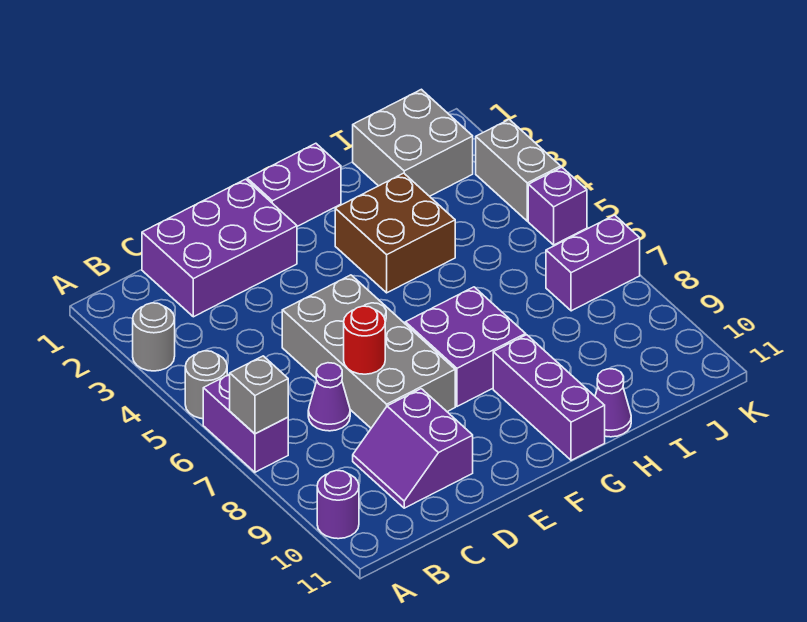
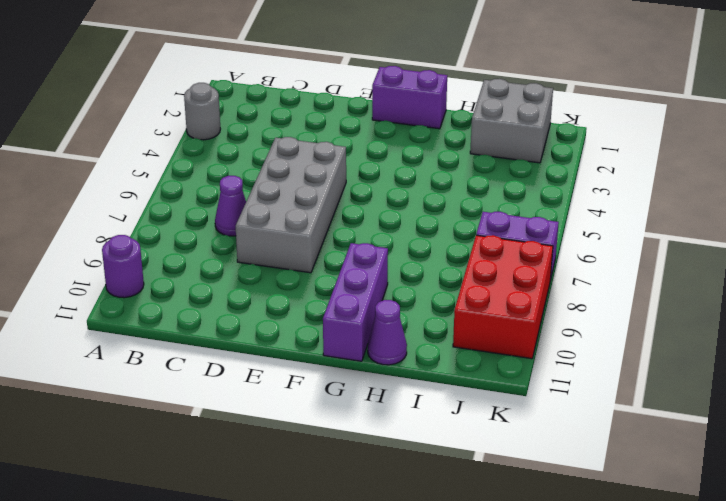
red 2x3 brick [453,235,553,359] -> none
none -> grey 1x1 round brick [185,351,227,419]
none -> purple 1x2 brick [203,374,288,472]
none -> purple 2x3 brick [142,179,297,317]

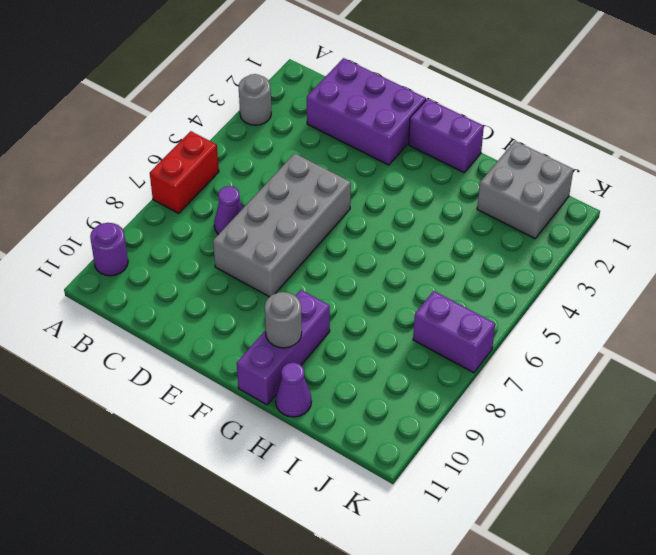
red 1x2 brick [150,131,219,213] -> purple 1x2 brick [203,374,288,472]
grey 1x1 round brick [265,292,302,348] -> grey 1x1 round brick moved to [185,351,227,419]
none -> purple 2x2 slope [353,389,473,508]
none -> purple 2x2 brick [405,287,526,406]
none -> brown 2x2 brick [335,173,455,293]

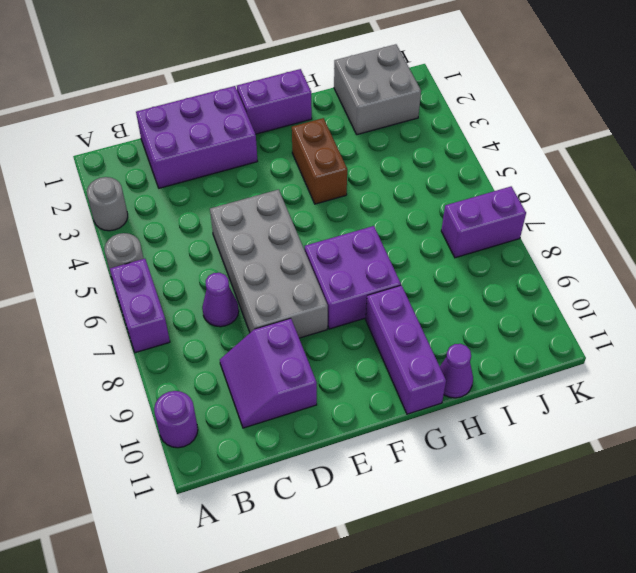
brown 1x2 brick [292,118,347,204] -> brown 2x2 brick [335,173,455,293]
none -> grey 1x2 brick [476,120,561,221]
none -> purple 1x1 brick [528,167,587,245]
none -> grey 1x1 brick [230,356,288,434]

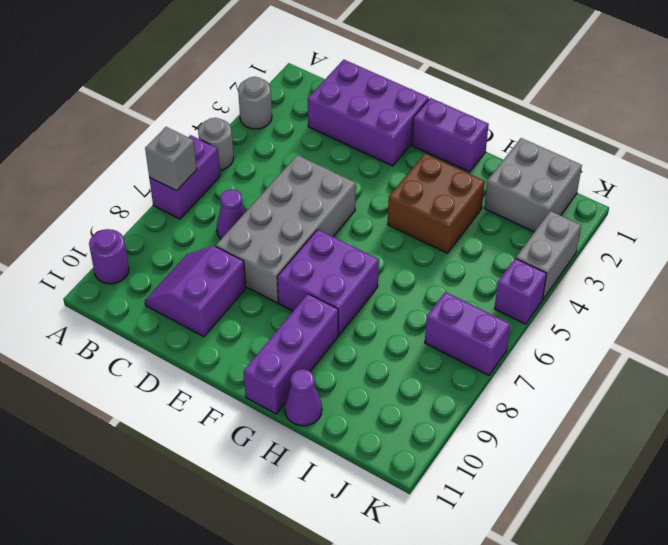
none -> red 1x1 round brick [344,306,385,374]

